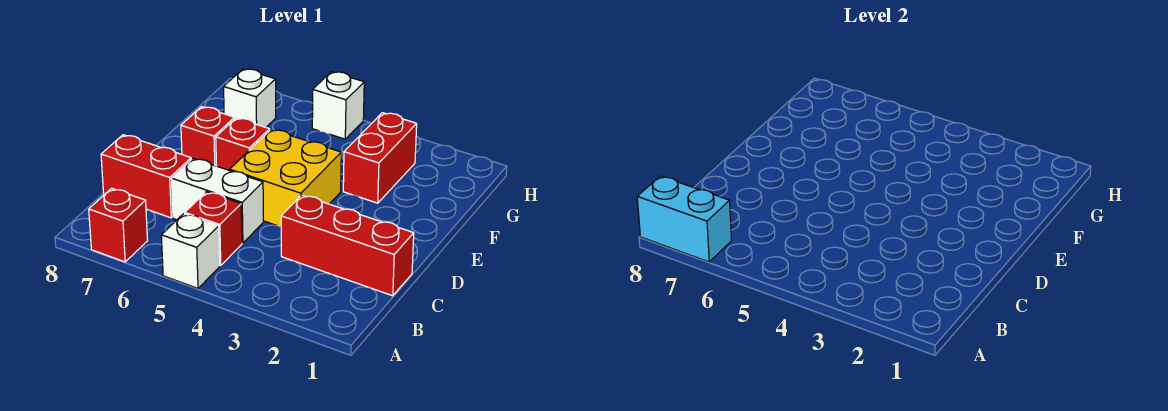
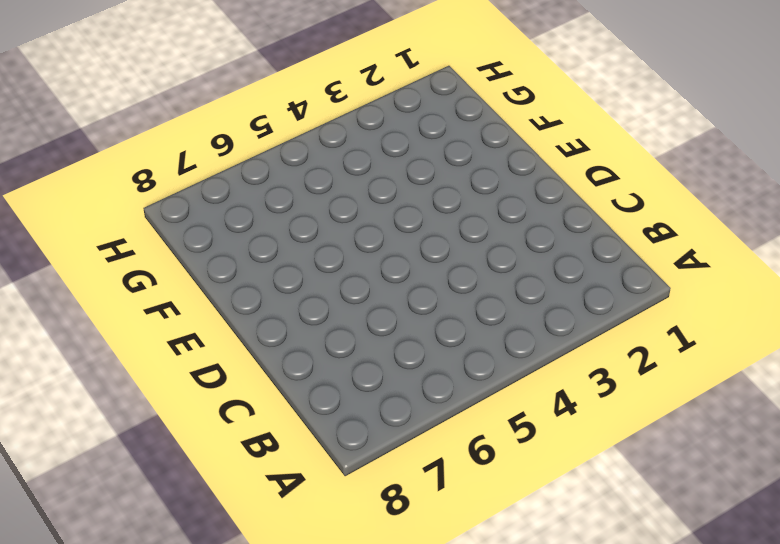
none -> white 1x1 brick [161,214,220,288]
none -> red 1x1 brick [89,188,148,262]
none -> red 1x1 brick [185,192,242,265]

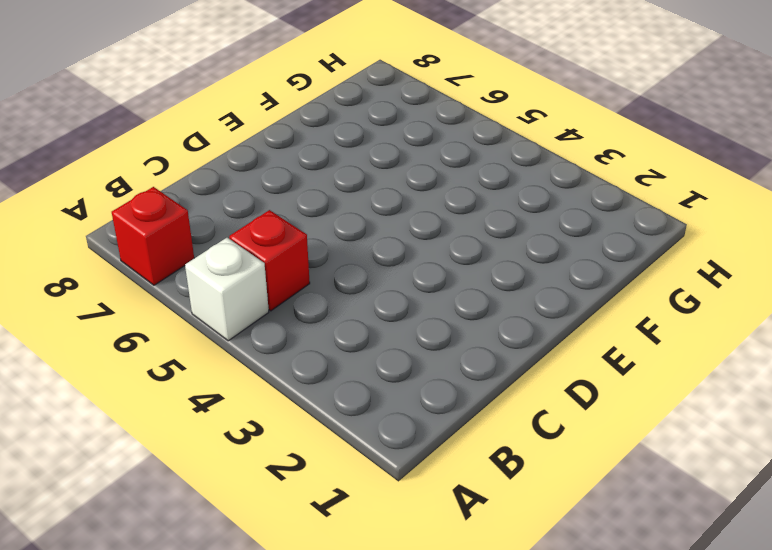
none -> red 1x3 brick [281,195,414,296]
none -> white 1x2 brick [172,158,263,243]
none -> red 1x2 brick [101,135,191,218]

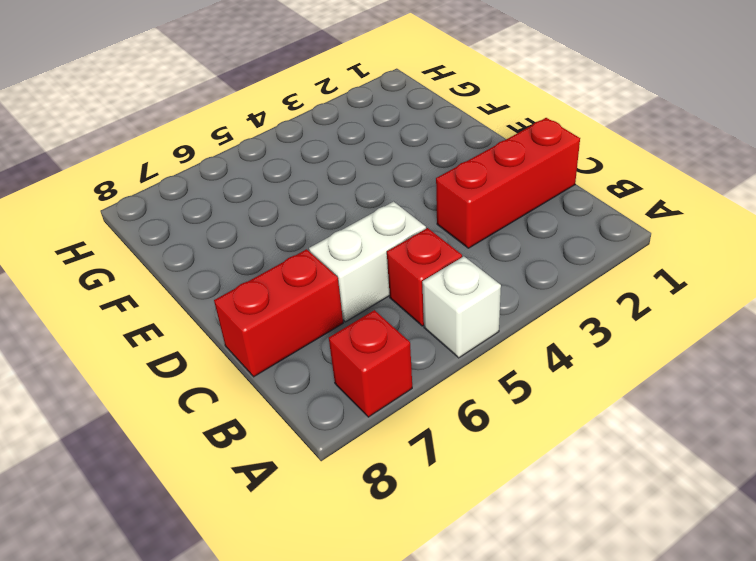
none -> yellow 2x2 brick [230,129,341,227]
none -> red 1x1 brick [216,118,270,170]
none -> red 1x1 brick [181,107,234,166]

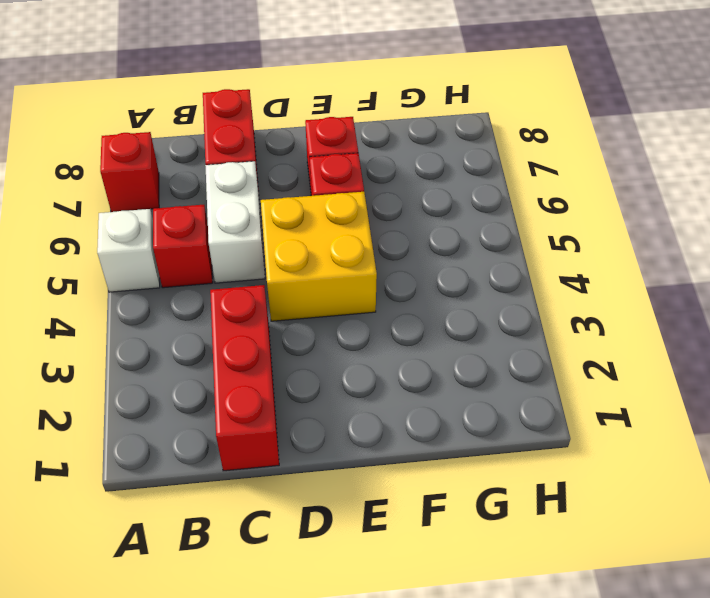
none -> red 1x2 brick [343,113,417,203]
none -> white 1x1 brick [224,69,276,127]
none -> white 1x1 brick [312,72,364,139]

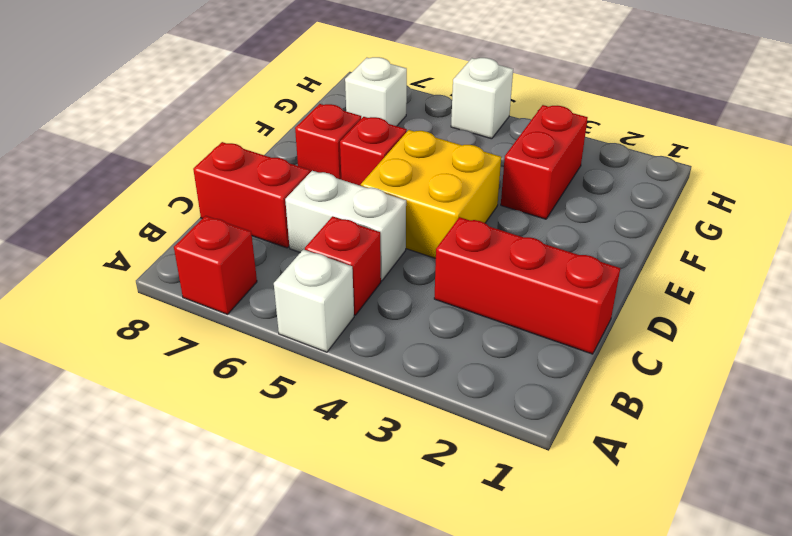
none -> cyan 1x2 brick [637,176,732,262]

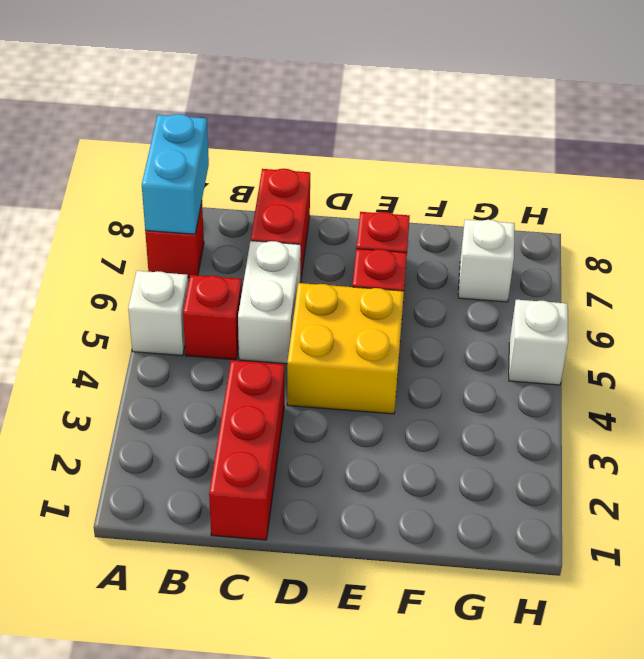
none -> red 1x2 brick [343,113,417,203]

